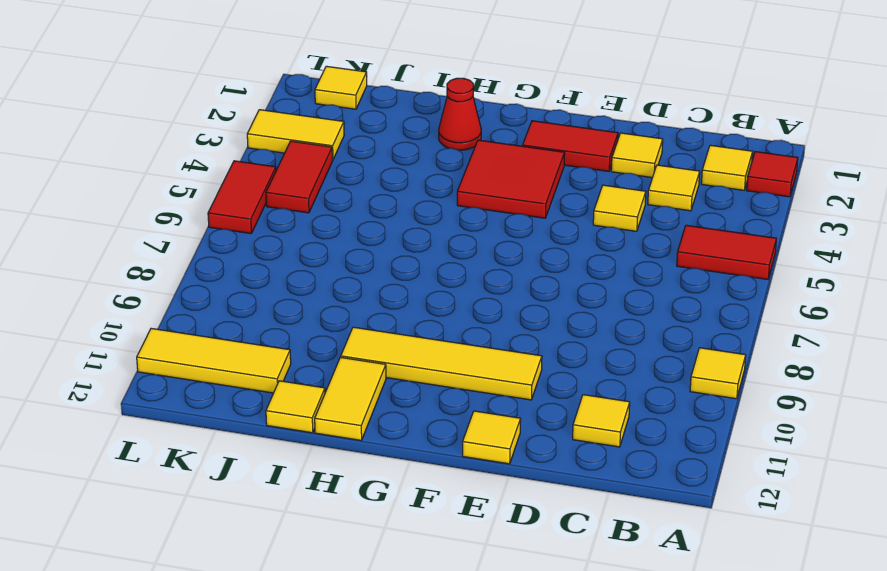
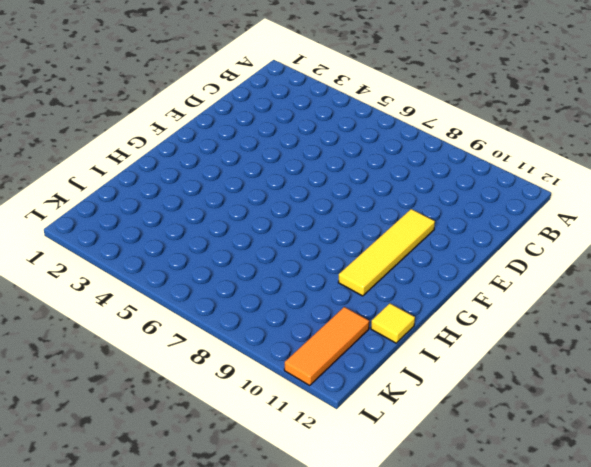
orange 1x3 tile [284,307,369,385] -> yellow 1x3 tile [137,328,291,393]
none -> red 1x1 tile [747,152,798,197]
none -> red 1x2 tile [677,225,776,279]
none -> yellow 1x1 tile [690,348,746,399]

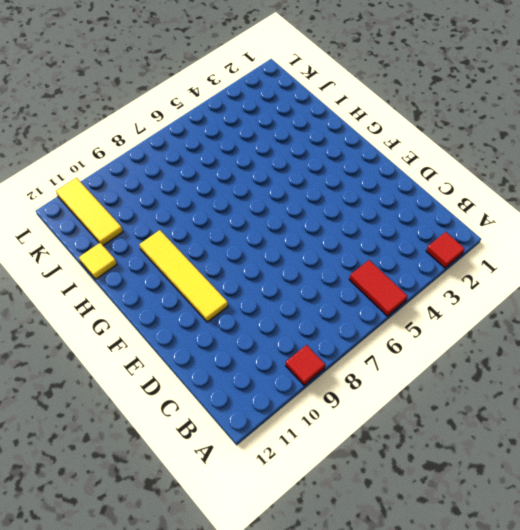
red 1x1 tile [286,345,325,385] -> yellow 1x1 tile [690,348,746,399]
none -> yellow 1x1 tile [701,145,753,190]
none -> yellow 1x1 tile [648,165,700,211]
none -> yellow 1x1 tile [573,395,630,447]

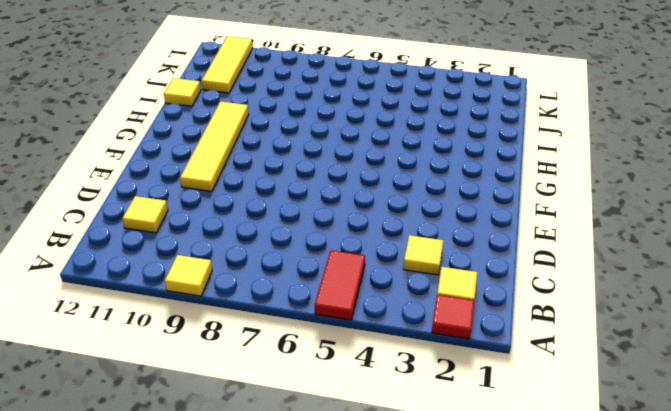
none -> yellow 1x1 tile [611,133,663,178]
none -> yellow 1x1 tile [593,185,646,231]
none -> red 1x2 tile [523,121,618,171]

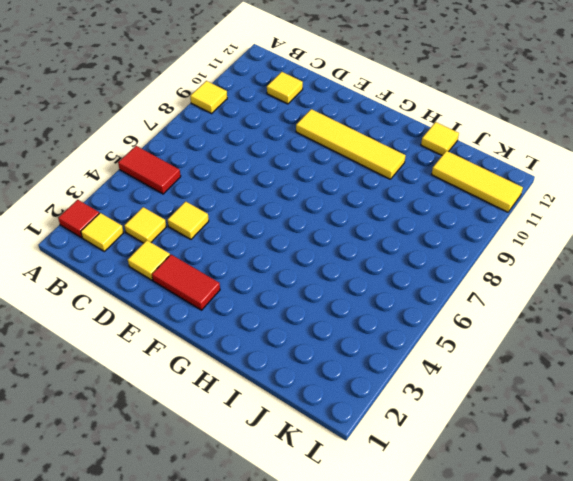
none -> yellow 1x1 tile [463,411,521,464]
none -> red 2x2 tile [457,140,565,218]
none -> red 1x1 cone [439,78,481,150]

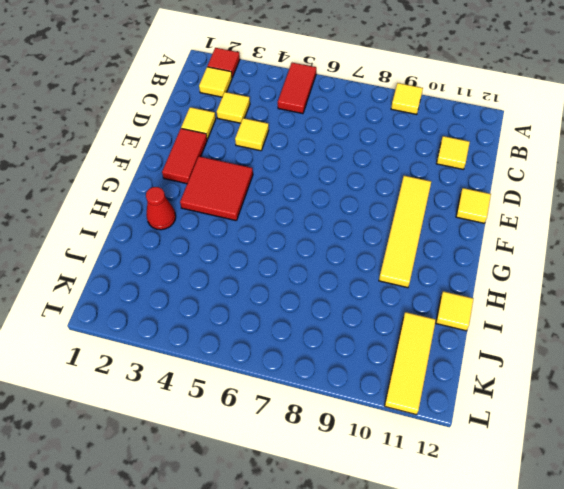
none -> yellow 1x2 tile [315,357,386,440]
none -> yellow 1x1 tile [315,66,367,109]
none -> yellow 1x2 tile [247,110,344,160]

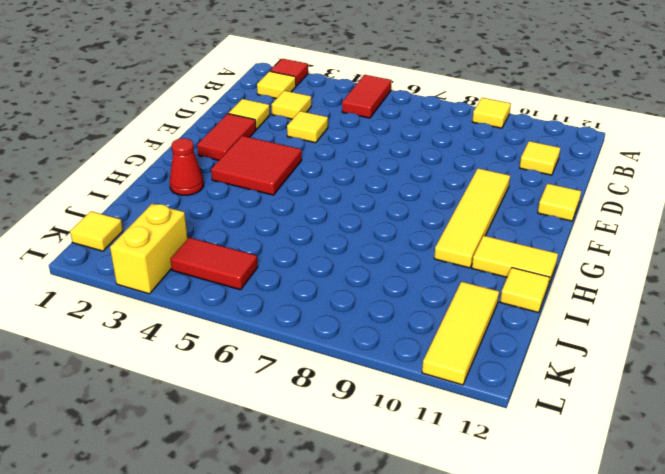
yellow 1x2 brick [110,204,188,294] -> yellow 1x2 tile [247,110,344,160]
none -> red 1x2 tile [208,161,276,233]

